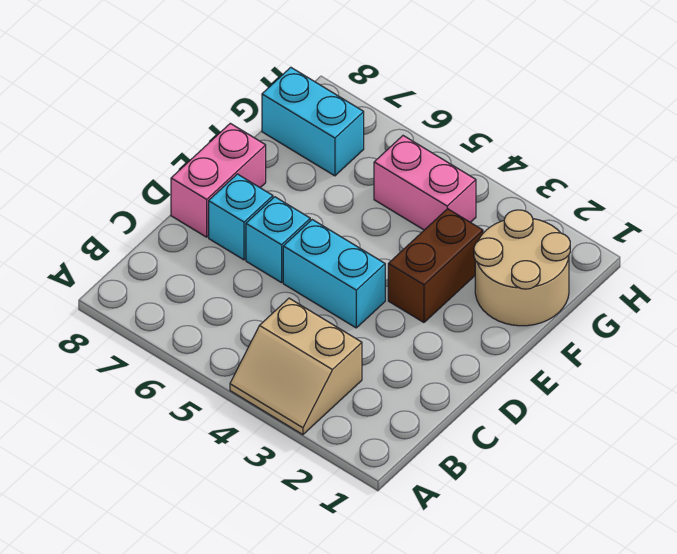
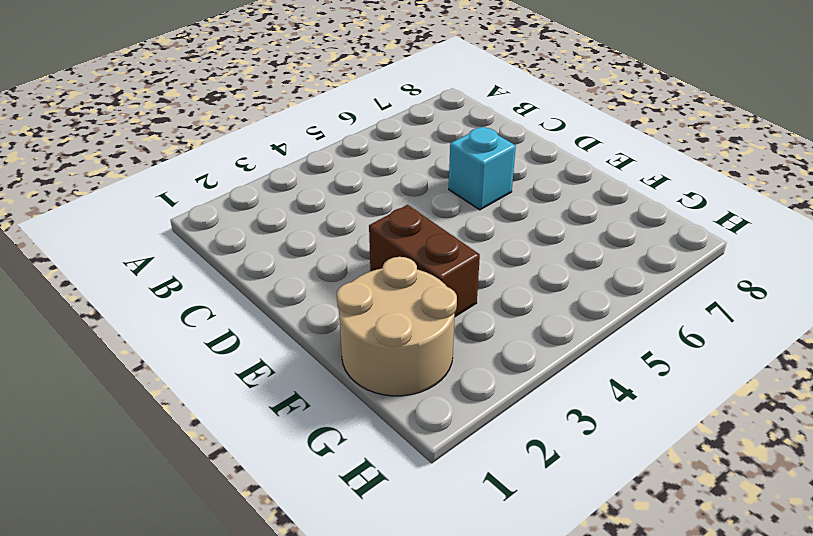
none -> tan 2x2 slope [230,298,362,435]
none -> cyan 1x2 brick [283,220,385,328]

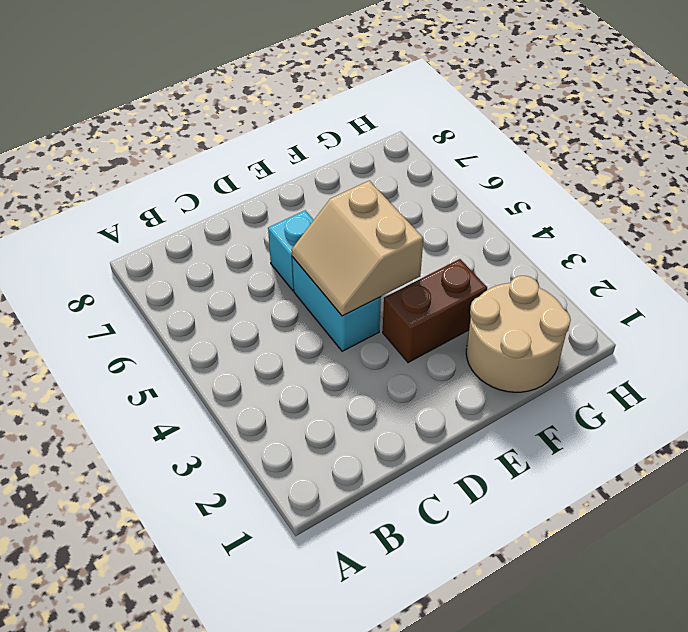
tan 2x2 slope [292,181,423,316] -> tan 2x2 slope moved to [230,298,362,435]
none -> cyan 1x1 brick [209,174,273,260]
none -> pink 1x2 brick [171,123,266,237]

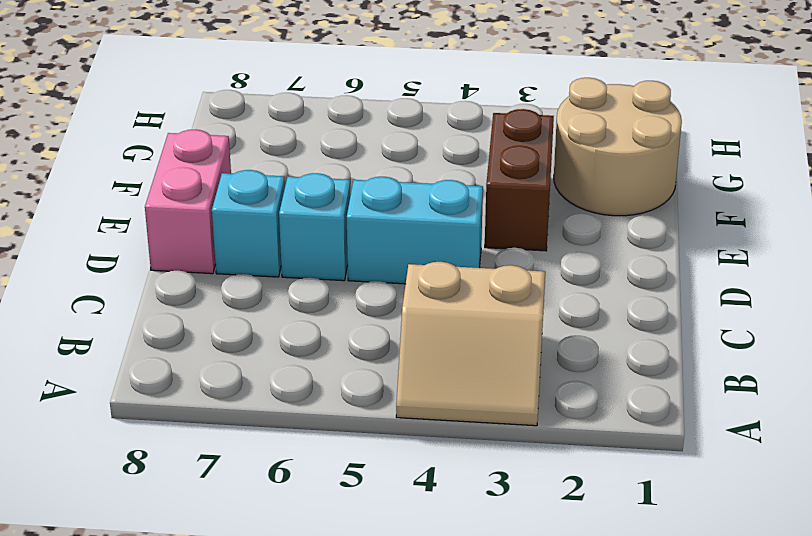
none -> pink 1x2 brick [374,136,476,230]
none -> cyan 1x2 brick [262,67,364,176]

